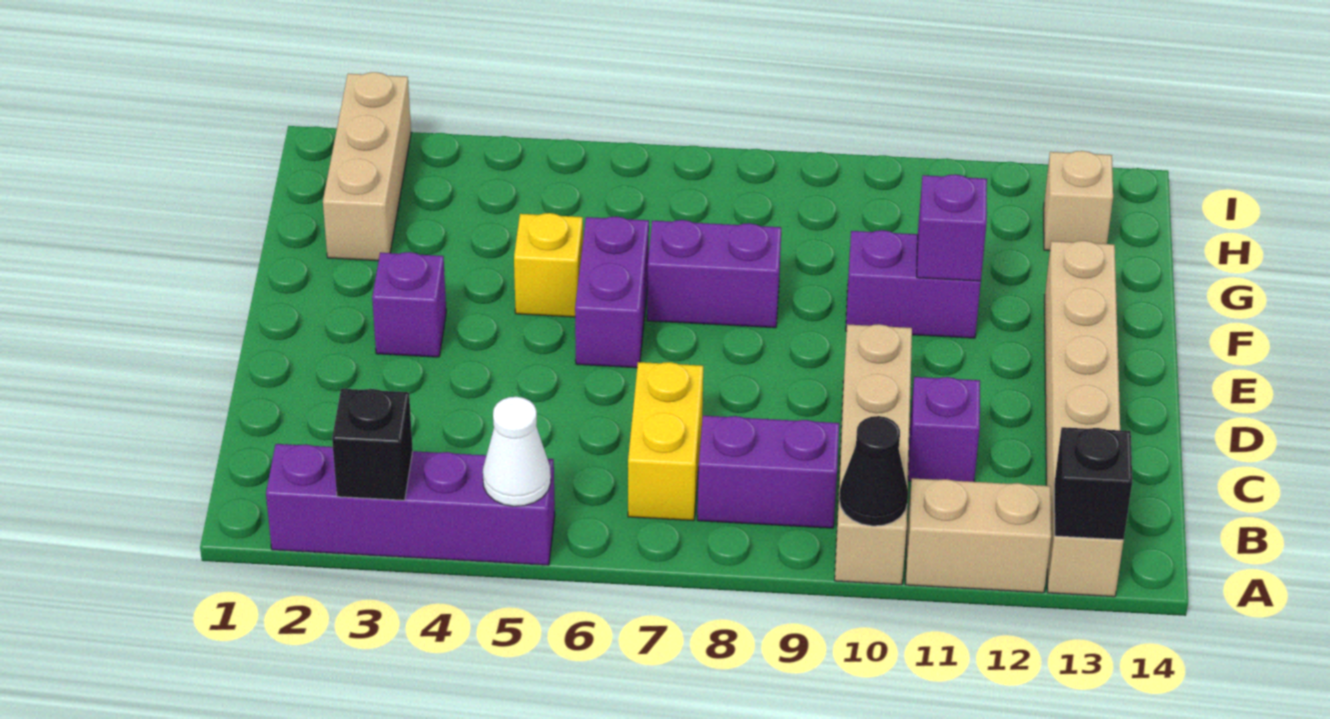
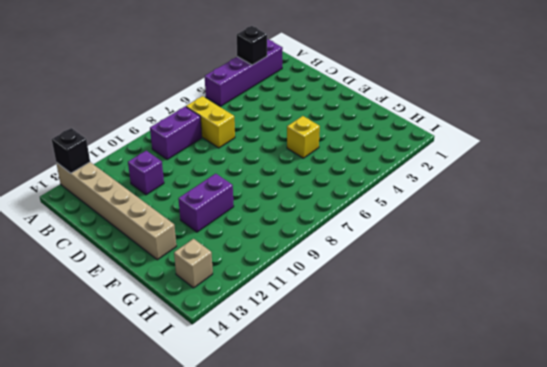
none -> tan 1x4 brick [835,324,912,585]
none -> tan 1x2 brick [905,478,1051,593]
none -> purple 1x1 brick [372,252,446,357]

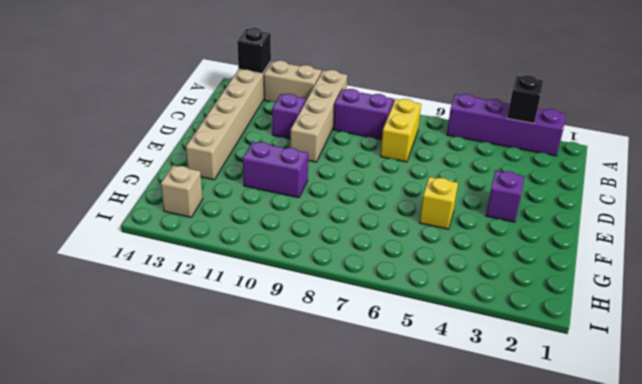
none -> purple 1x2 brick [575,217,649,368]
none -> purple 1x2 brick [647,220,781,328]
none -> tan 1x3 brick [323,72,411,261]

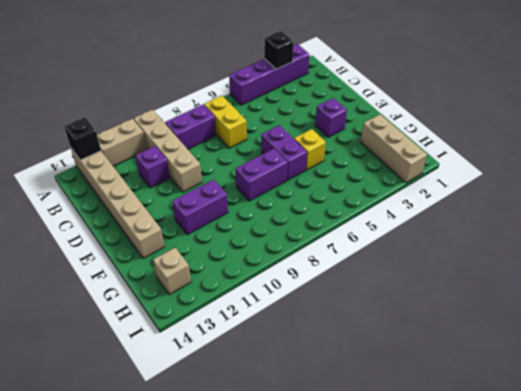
none -> white 1x1 cone [483,397,551,506]
none -> black 1x1 cone [839,416,908,526]
none -> purple 1x1 brick [917,174,987,281]

